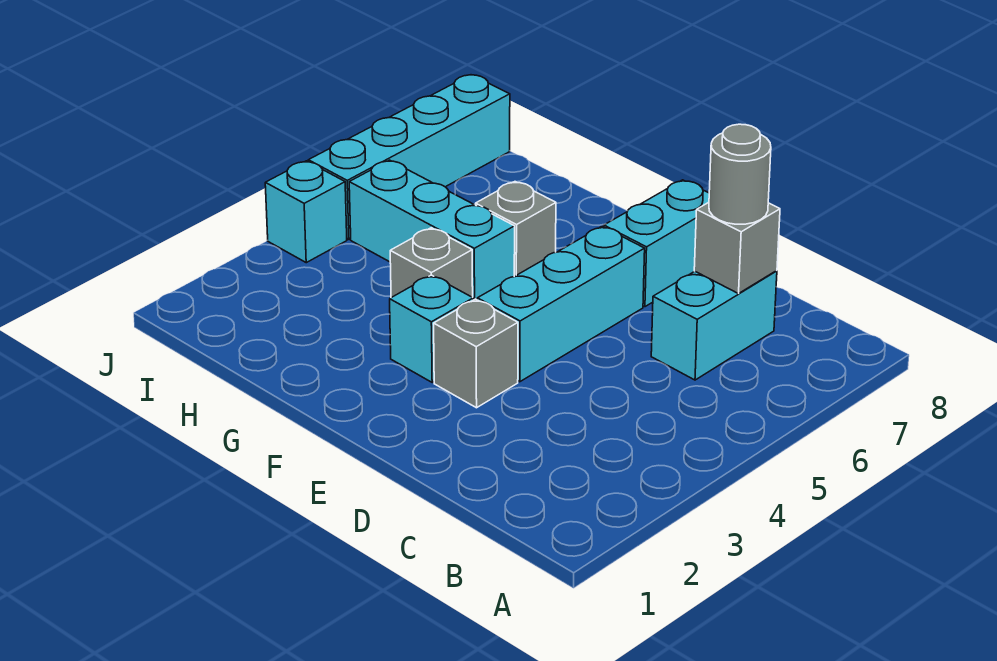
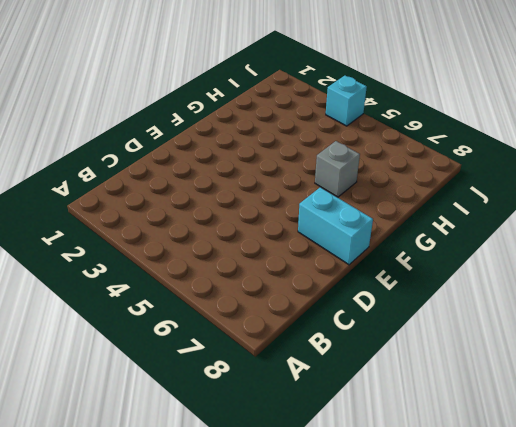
none -> cyan 1x2 brick [651,271,777,380]
none -> grey 1x1 brick [434,299,518,408]
none -> cyan 1x3 brick [477,226,645,382]

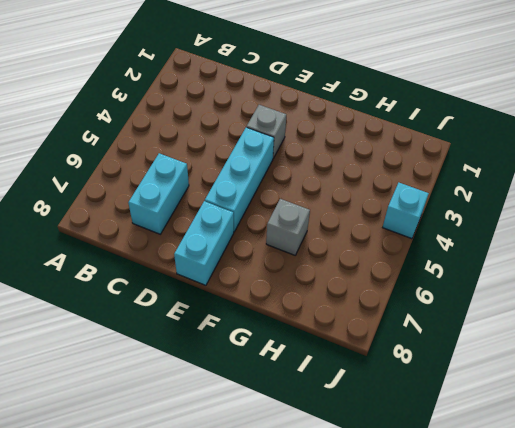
none -> cyan 1x1 brick [390,275,473,382]
none -> grey 1x1 brick [390,228,473,298]
none -> cyan 1x3 brick [349,160,515,300]

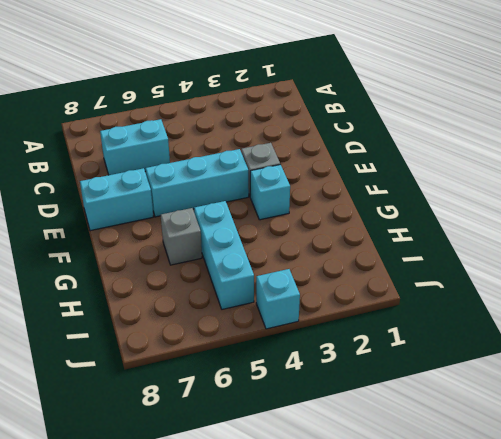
none -> grey 1x1 brick [390,228,473,298]
none -> cyan 1x4 brick [308,75,510,239]
none -> grey 1x1 brick [694,202,780,294]

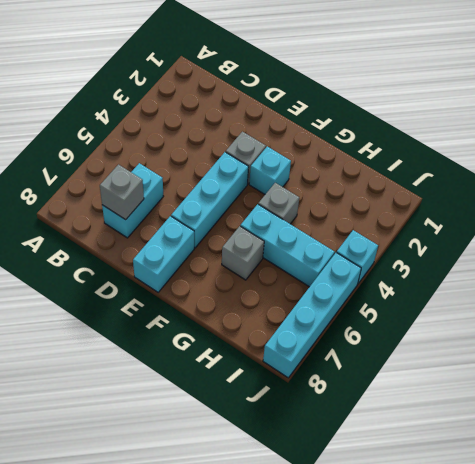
none -> grey 1x1 round brick [709,124,771,224]

